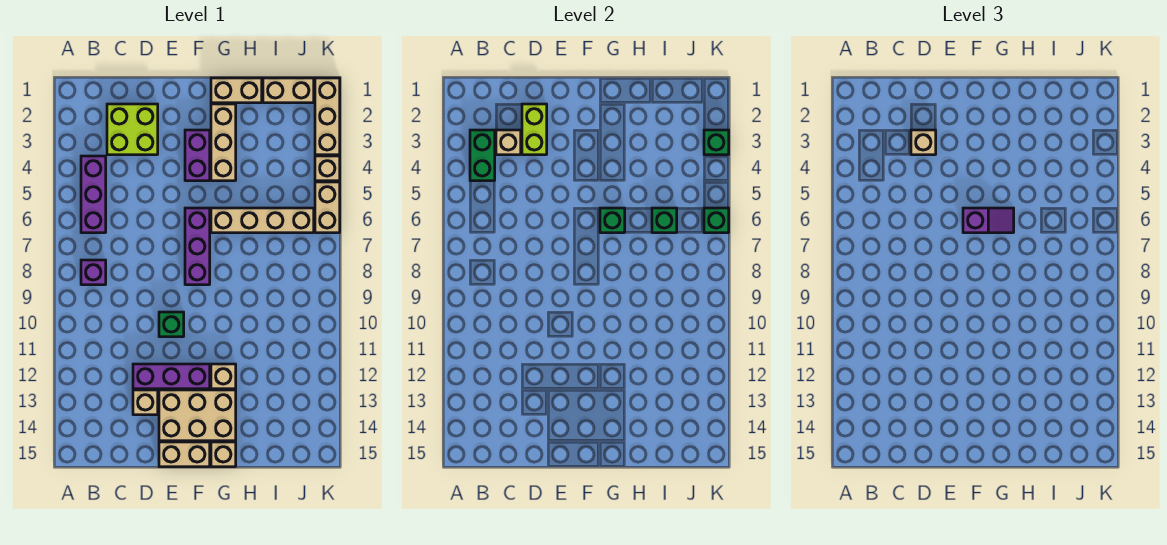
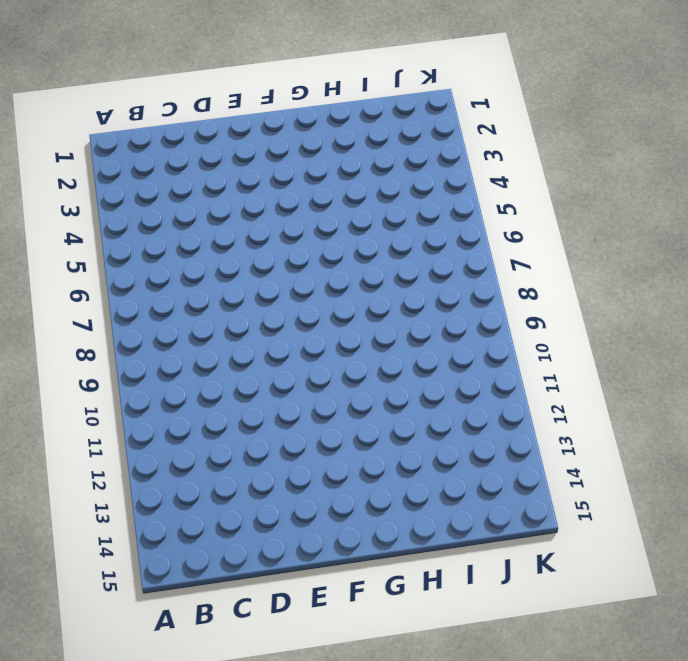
none -> purple 1x3 brick [81,156,106,233]
none -> purple 1x1 brick [81,260,106,285]
none -> lime 2x2 brick [107,104,158,155]

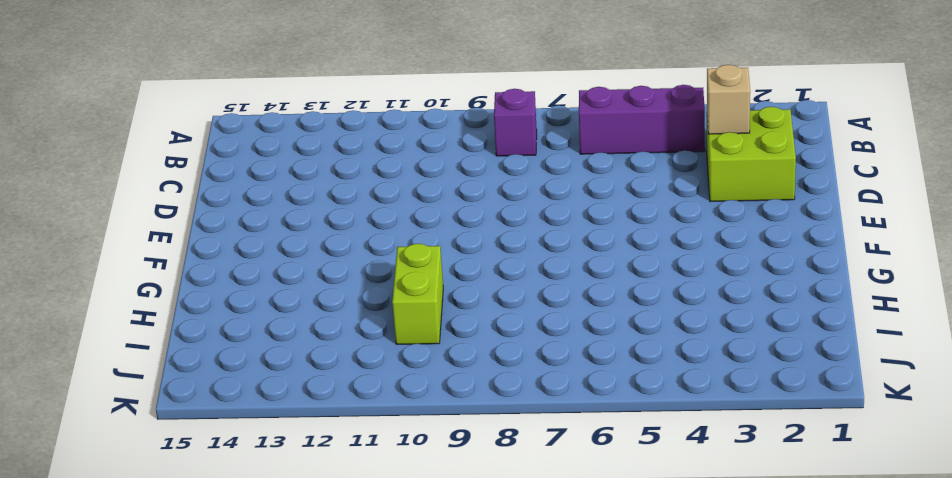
lime 1x2 brick [392,244,443,344] -> lime 1x2 brick turned to [522,104,547,155]
none -> purple 1x3 brick [133,364,210,389]
none -> tan 1x1 brick [133,390,158,415]
none -> green 1x1 brick [159,312,184,337]

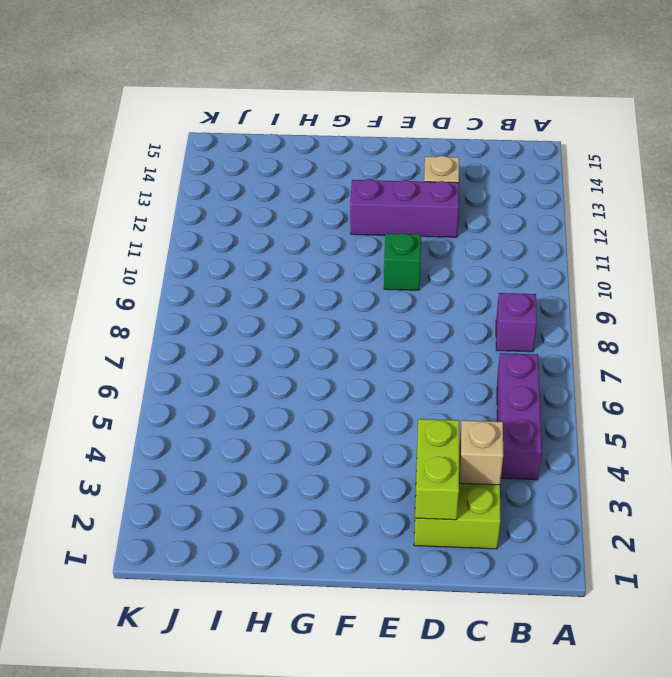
none -> tan 2x3 brick [159,390,236,441]
none -> tan 1x2 brick [159,442,210,467]
none -> purple 1x2 brick [185,130,210,181]

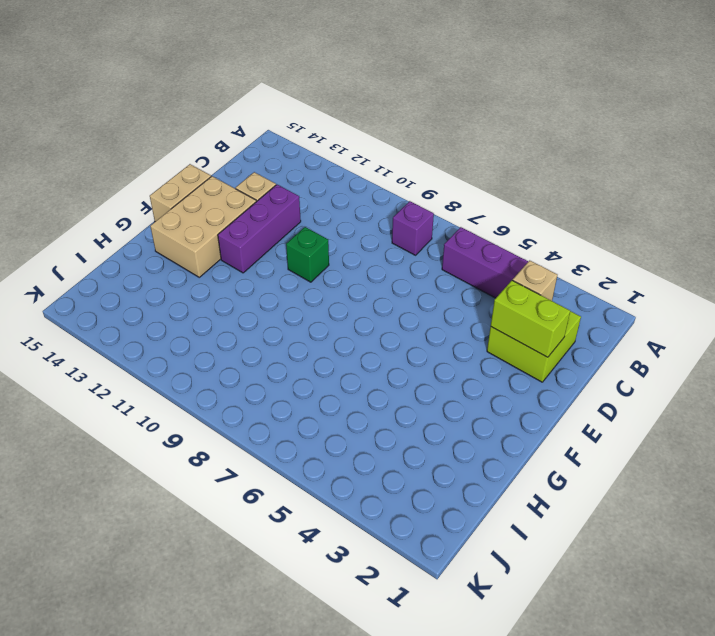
none -> purple 1x2 brick [185,130,210,181]
none -> purple 1x3 brick [185,208,210,285]
none -> tan 1x2 brick [211,78,262,103]

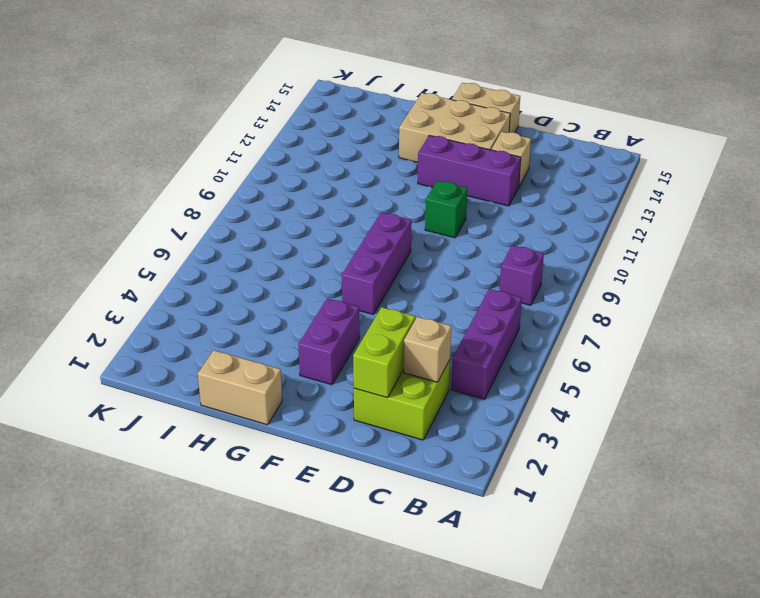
none -> tan 1x3 brick [211,104,236,181]
none -> tan 1x4 brick [211,208,314,233]
none -> tan 1x1 brick [211,364,236,389]

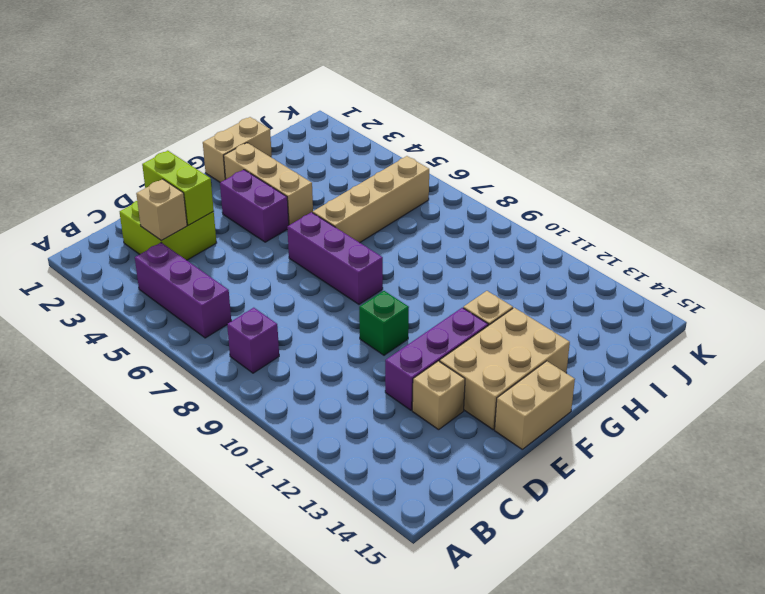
none -> tan 1x1 brick [211,442,236,467]
none -> tan 1x2 brick [263,78,314,103]
none -> tan 1x3 brick [315,78,340,155]

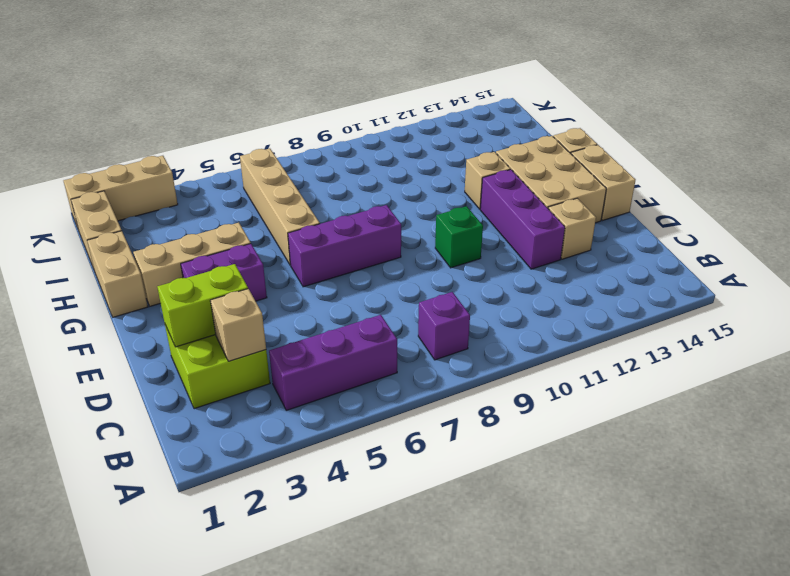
none -> tan 1x1 brick [315,156,340,181]
none -> tan 1x2 brick [315,182,340,233]
none -> green 1x2 brick [470,130,495,181]

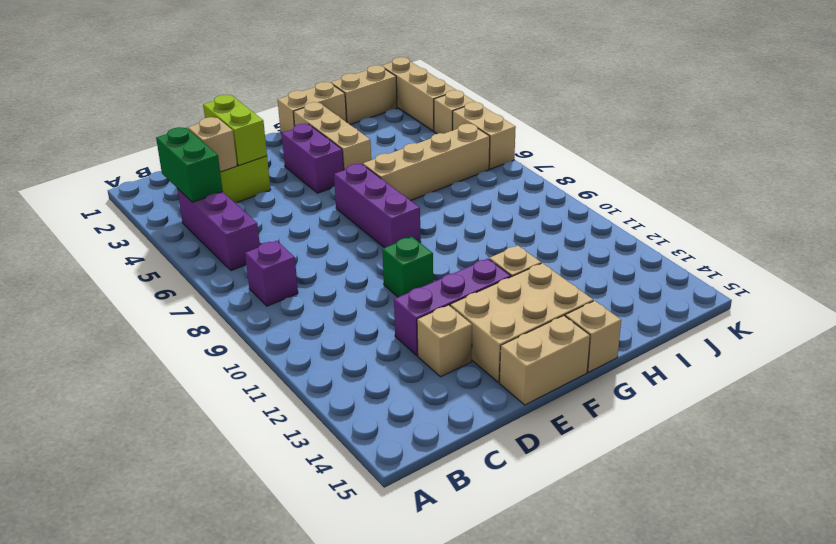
none -> green 1x1 brick [600,208,625,233]
none -> green 1x1 brick [652,208,677,233]
none -> green 1x1 brick [704,130,729,155]

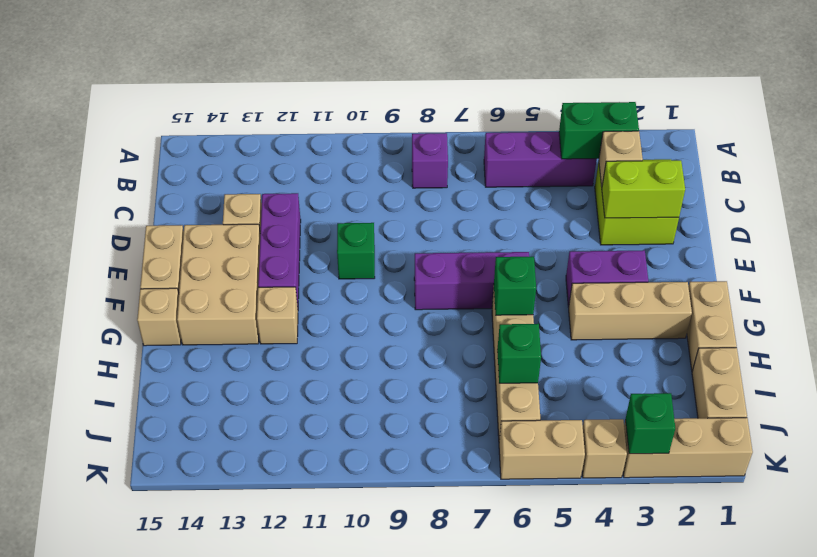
none -> green 1x1 brick [704,208,729,233]
none -> tan 1x1 brick [911,130,936,155]
none -> purple 1x2 slope [963,208,1014,233]

